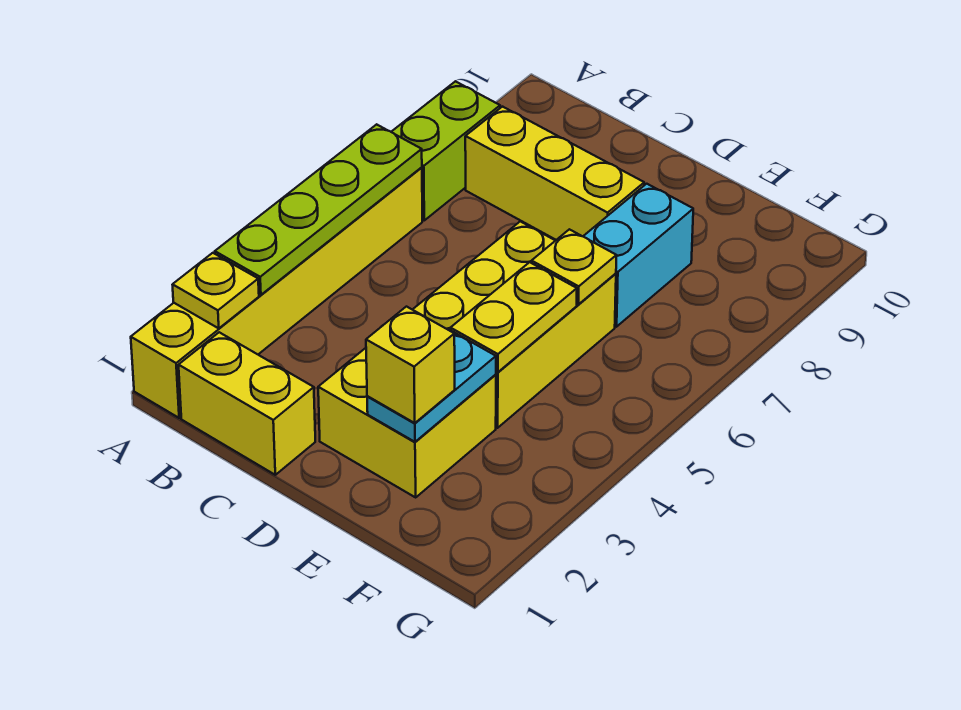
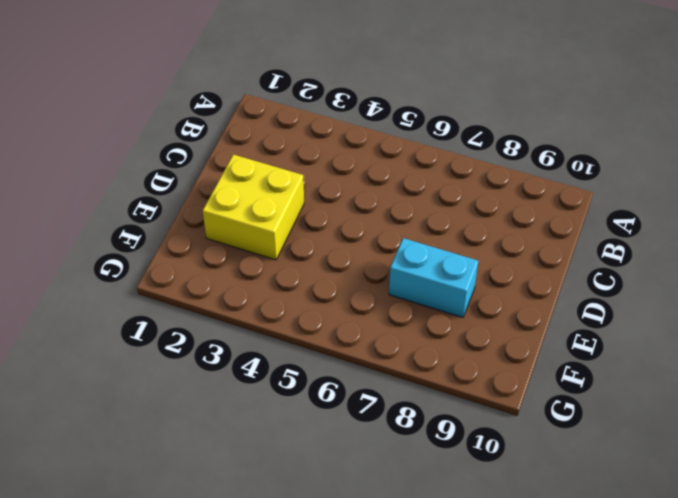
none -> yellow 1x6 brick [131,167,422,418]
none -> lime 1x2 brick [392,81,500,220]
none -> yellow 1x2 brick [179,332,315,475]

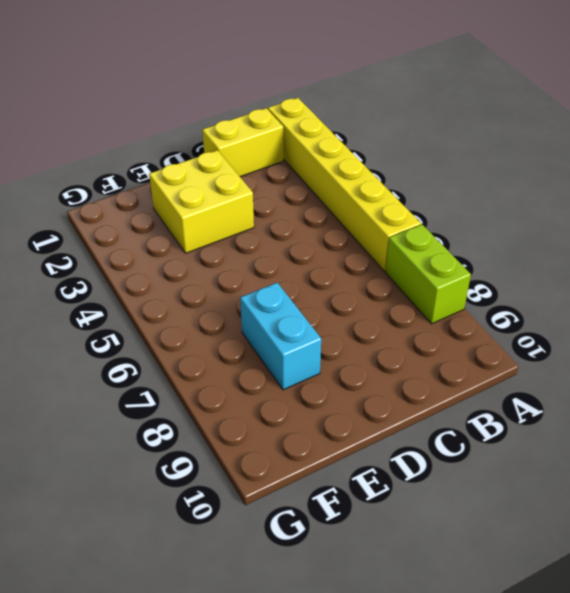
none -> yellow 1x3 brick [465,107,644,240]
none -> yellow 2x3 brick [413,221,616,428]
none -> yellow 1x1 plate [172,253,259,328]

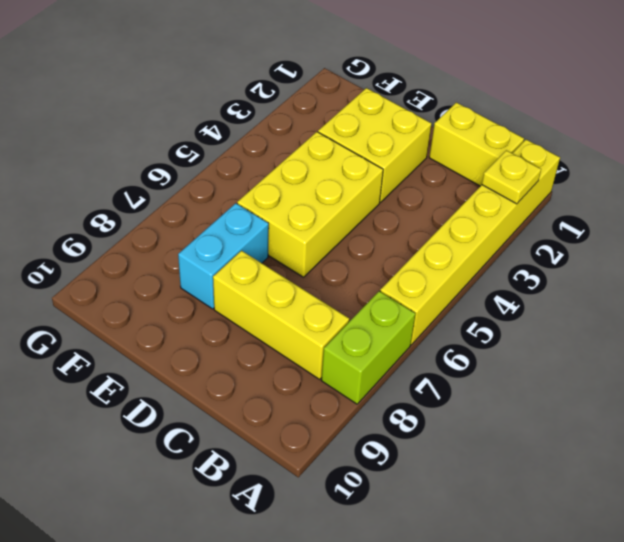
none -> lime 1x4 plate [215,124,422,295]
none -> cyan 1x2 plate [367,329,496,442]
none -> yellow 1x2 plate [451,262,577,372]

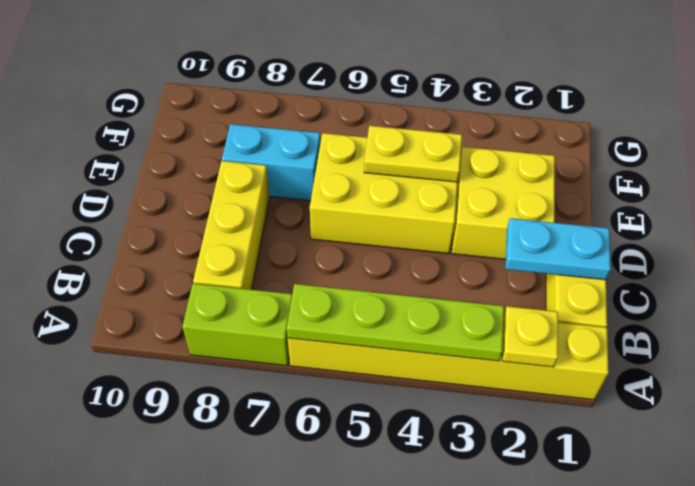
cyan 1x2 plate [505,218,611,280] -> cyan 1x2 plate moved to [367,329,496,442]
none -> yellow 1x1 plate [532,229,616,304]
none -> yellow 1x1 brick [366,307,455,423]

